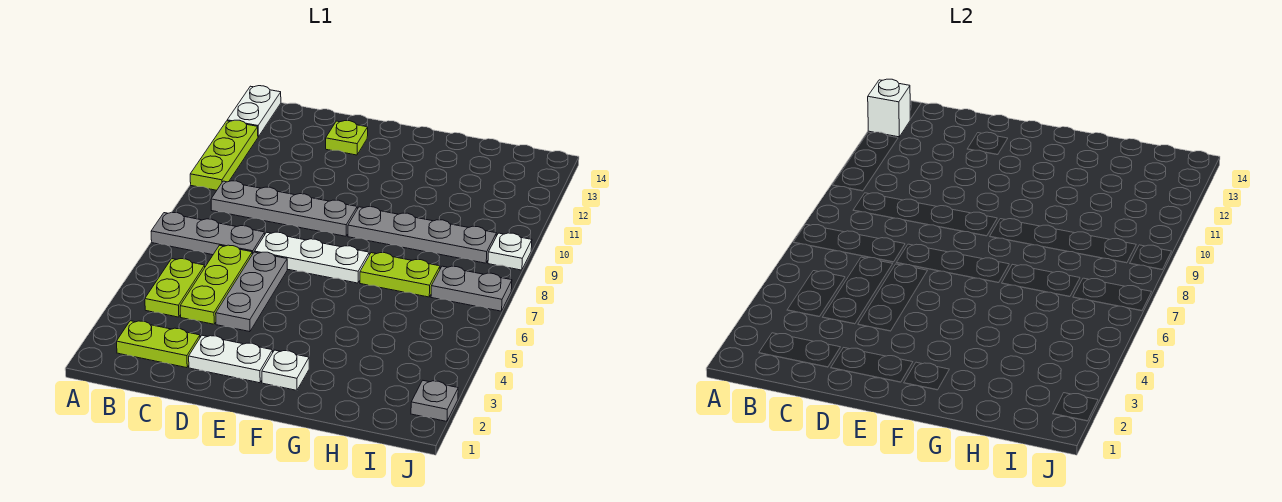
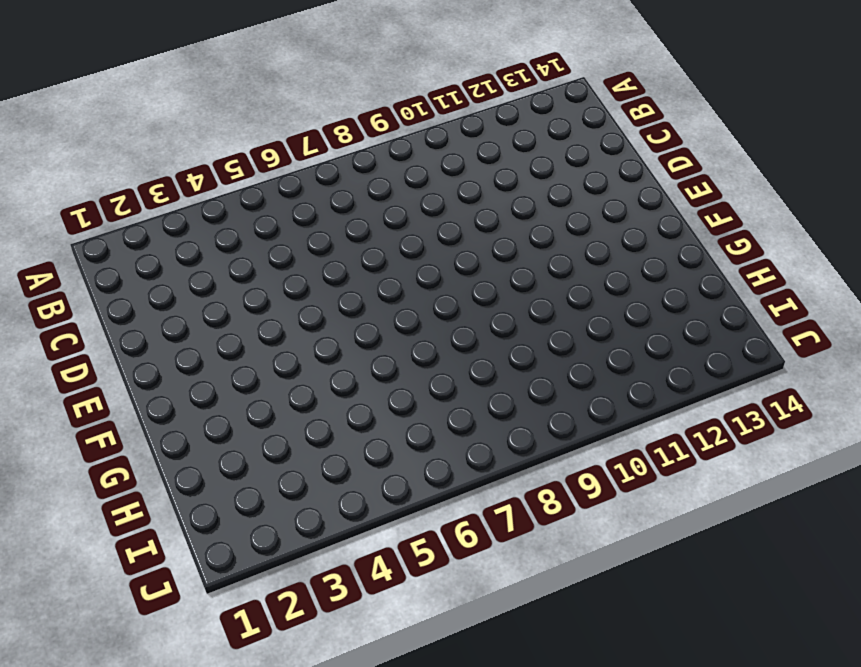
none -> grey 1x3 plate [151,212,265,255]
none -> lime 1x3 plate [190,120,258,190]
none -> white 1x2 plate [227,86,281,137]

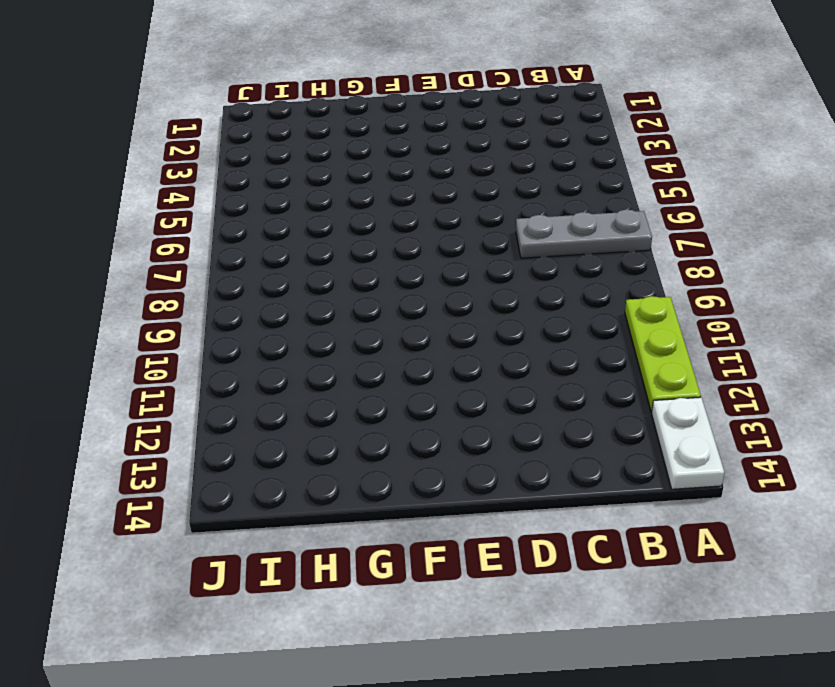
none -> lime 1x2 plate [116,321,200,368]
none -> lime 1x2 plate [145,259,205,317]
none -> grey 1x4 plate [211,181,357,236]

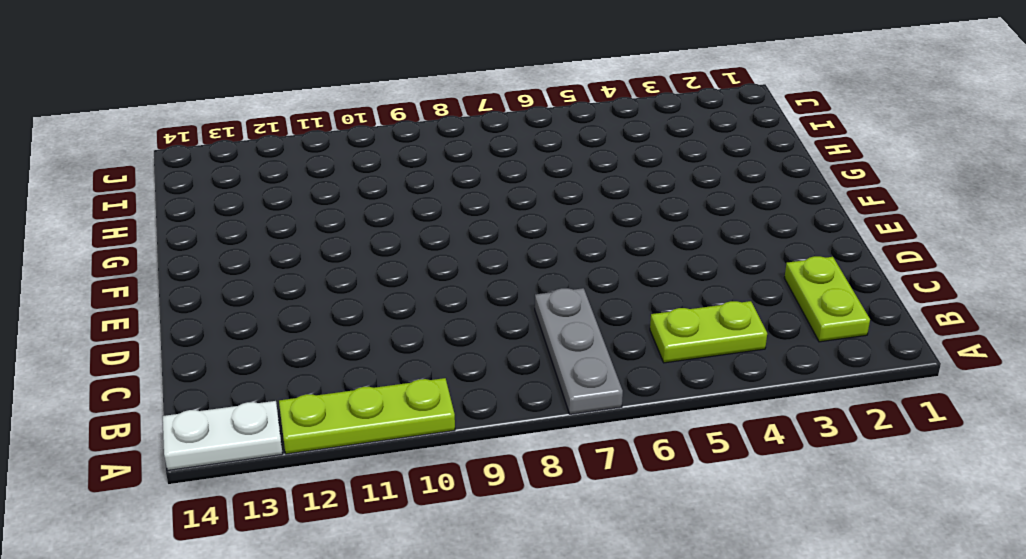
none -> grey 1x4 plate [211,181,357,236]
none -> lime 1x3 plate [180,245,252,324]
none -> white 1x2 plate [189,335,273,383]

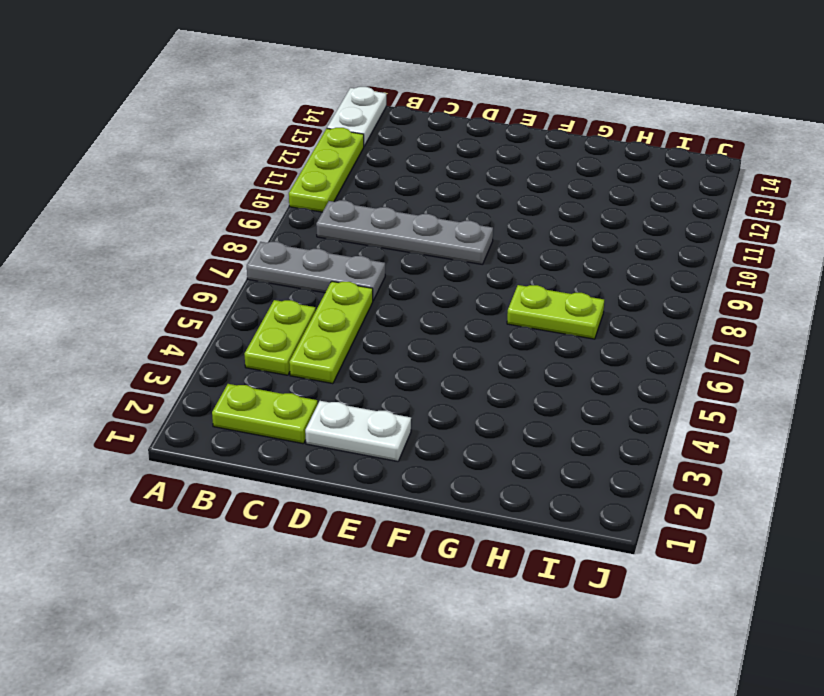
none -> grey 1x3 plate [216,252,287,332]
none -> white 1x3 plate [255,232,369,283]
none -> lime 1x1 plate [326,121,368,155]

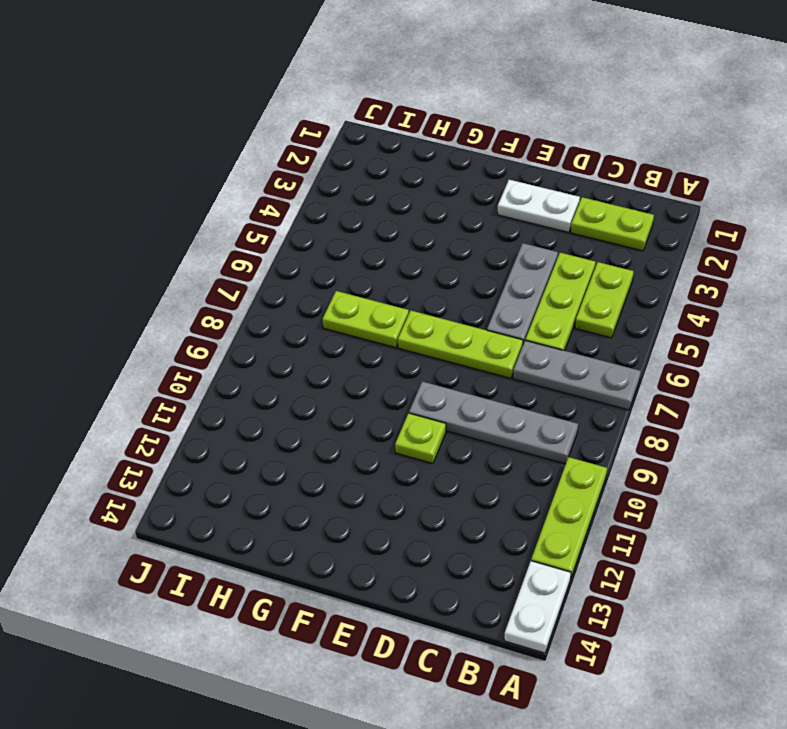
lime 1x3 plate [398,311,523,378] -> white 1x3 plate [255,232,369,283]
lime 1x1 plate [395,413,446,464] -> lime 1x1 plate moved to [326,121,368,155]
none -> white 1x1 plate [262,350,309,390]
none -> grey 1x4 plate [348,207,496,263]
none -> grey 1x2 plate [431,266,512,311]

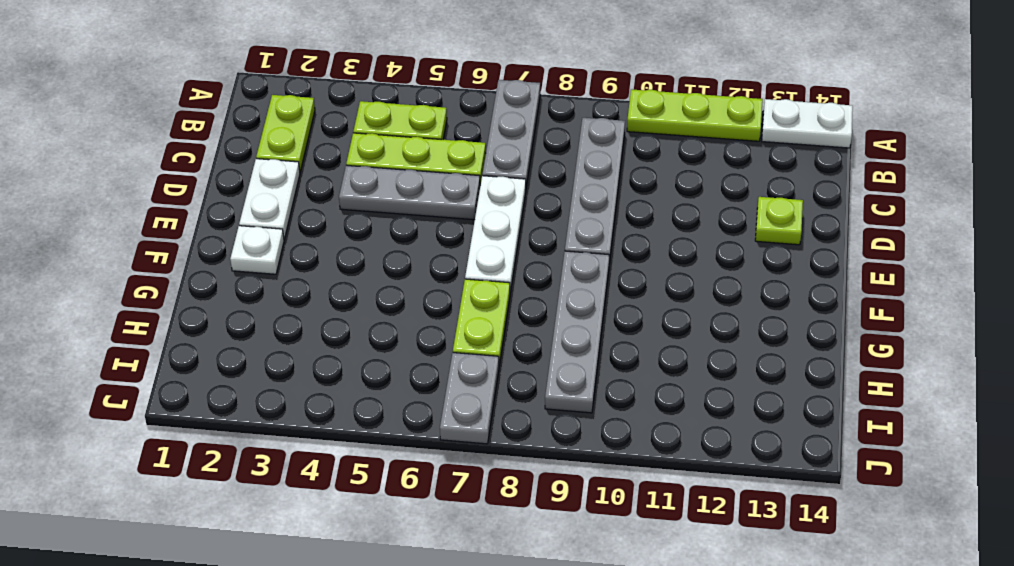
none -> grey 1x1 plate [411,381,458,421]
none -> white 1x1 plate [488,233,532,270]
none -> white 1x1 brick [868,79,910,137]

